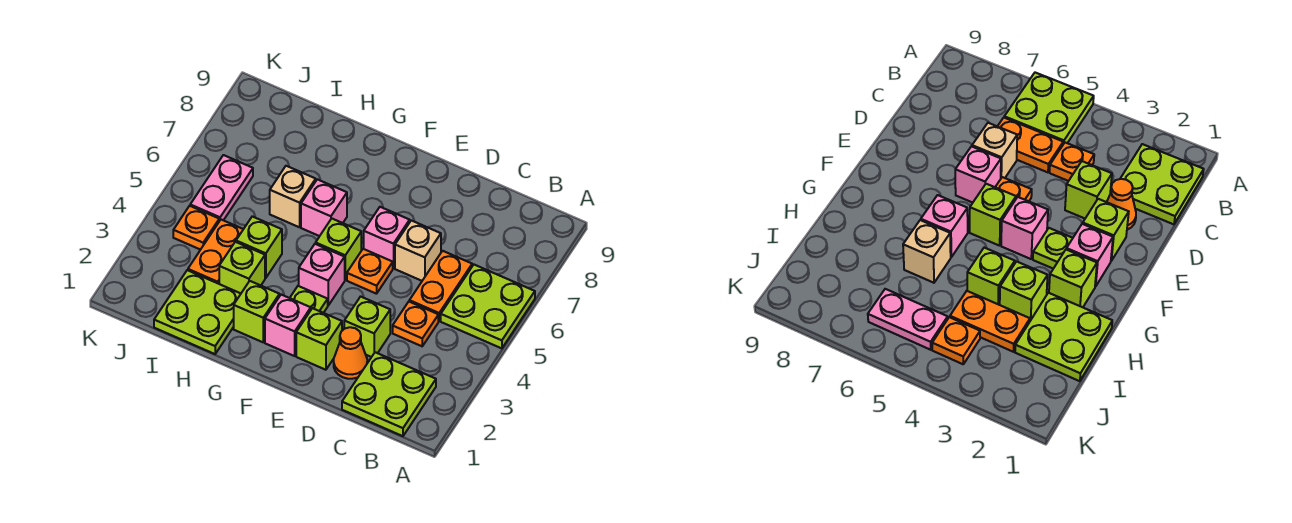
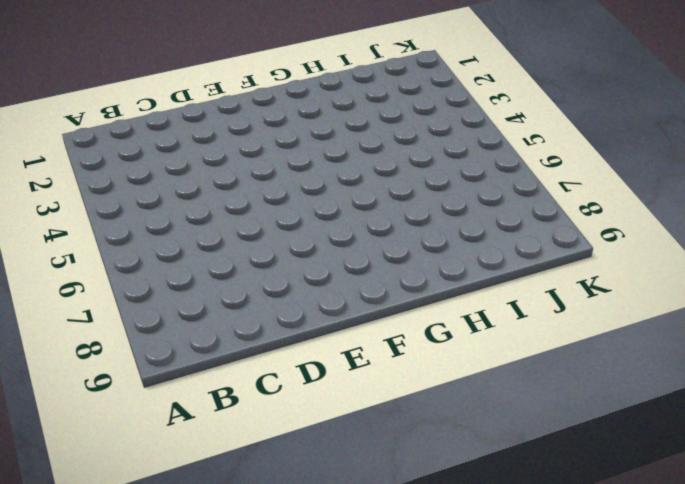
none -> lime 2x2 plate [441,265,535,348]
none -> lime 2x2 plate [342,352,436,436]
none -> orange 1x1 plate [393,302,438,346]

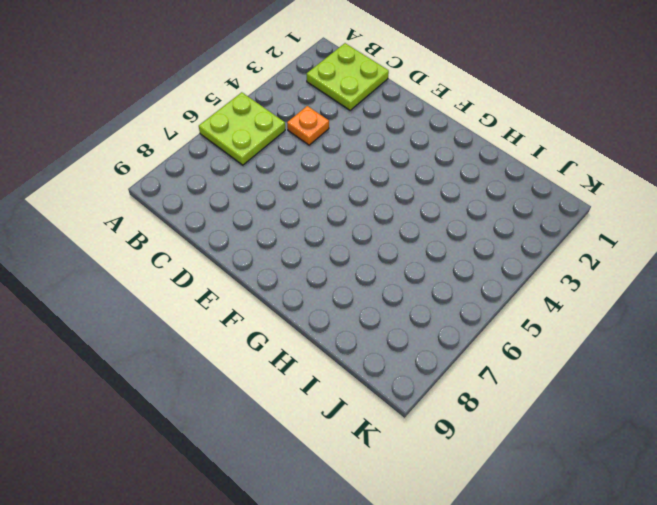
none -> orange 1x2 plate [409,251,472,321]
none -> orange 1x1 cone [334,327,367,379]
none -> lime 1x1 brick [344,297,390,357]

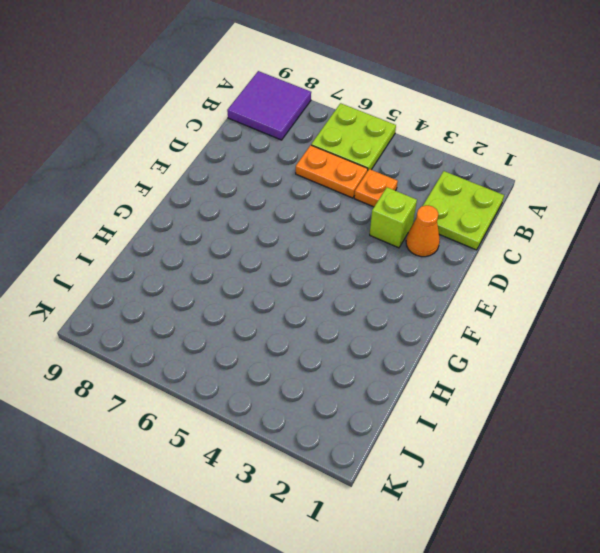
purple 2x2 tile [227,71,311,140] -> none
none -> tan 1x1 brick [395,220,441,281]
none -> lime 1x1 brick [296,308,342,370]
none -> orange 1x1 plate [347,249,393,294]

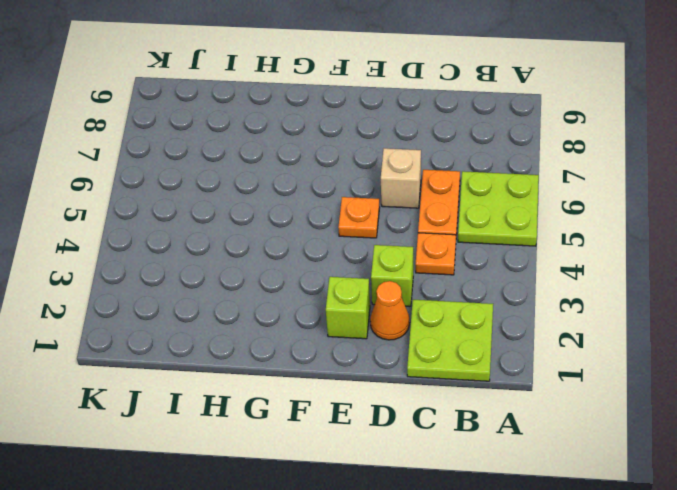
none -> pink 1x1 brick [364,207,410,268]
none -> pink 1x1 brick [265,295,311,356]
none -> lime 1x1 plate [290,286,328,313]

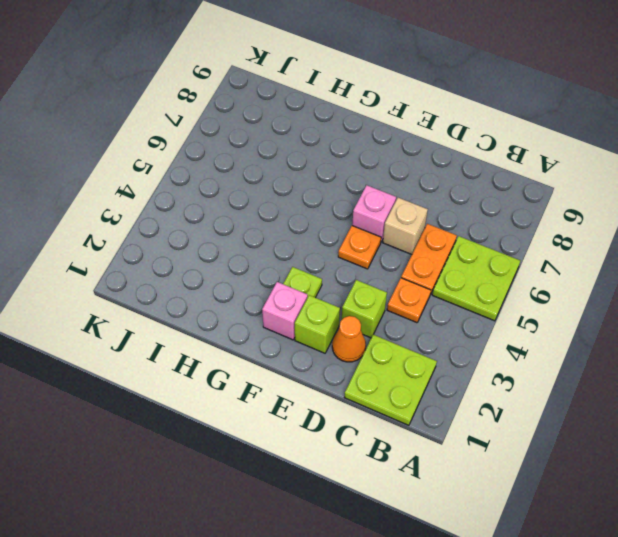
none -> pink 1x1 brick [299,244,345,305]
none -> lime 1x1 brick [316,219,361,280]
none -> lime 1x1 brick [234,281,279,342]

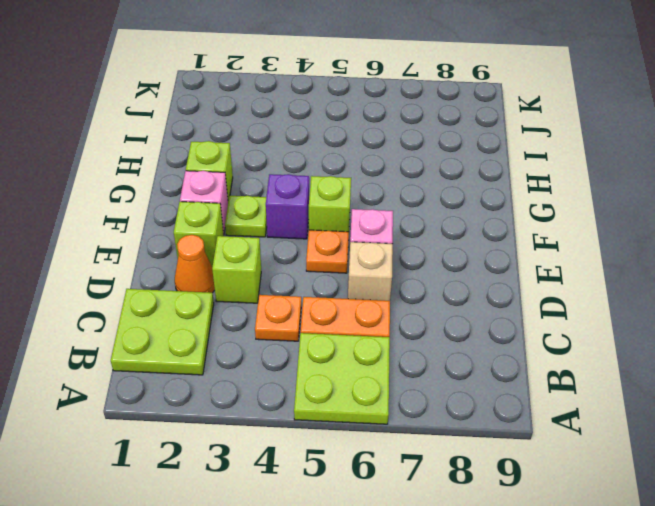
purple 1x1 brick [266,174,309,239] -> pink 1x1 brick [299,244,345,305]
none -> pink 1x1 brick [301,179,347,236]
none -> lime 2x2 plate [154,270,241,354]
none -> lime 1x1 brick [219,242,265,293]

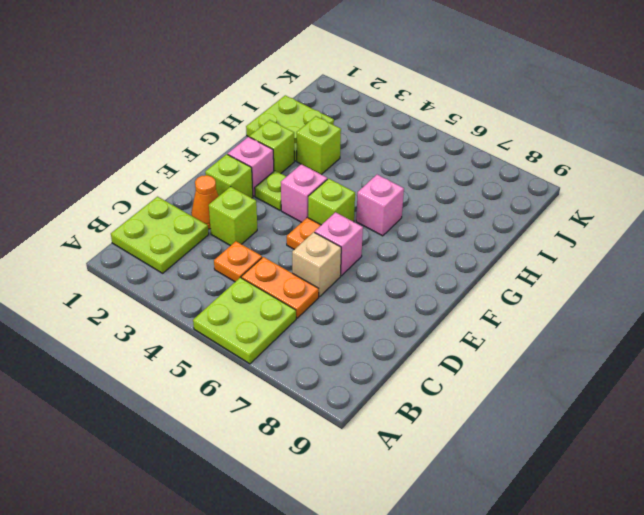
none -> lime 1x1 brick [236,216,282,278]
none -> tan 1x1 brick [270,166,316,227]
none -> orange 1x2 plate [188,220,243,284]

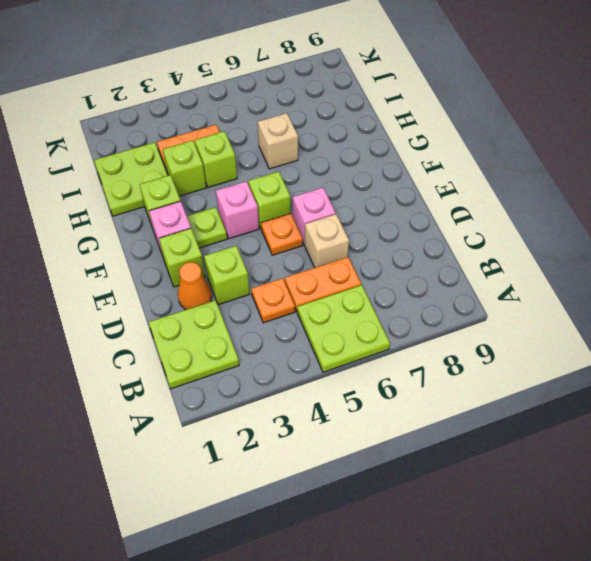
none -> pink 1x1 brick [301,179,347,236]
none -> orange 1x1 plate [173,206,219,250]
none -> pink 1x2 plate [190,155,253,221]

